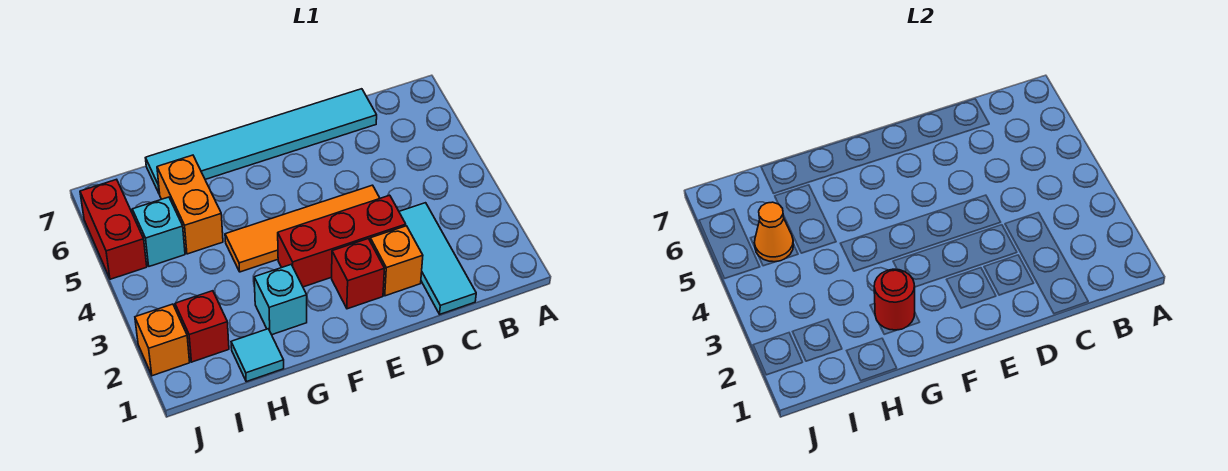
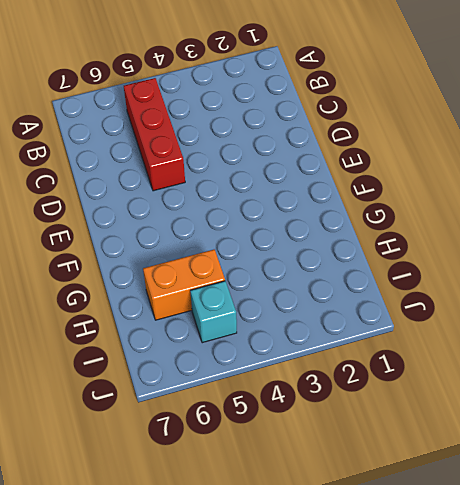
red 1x3 brick [124,78,185,191] -> red 1x3 brick moved to [278,195,406,287]
none -> cyan 1x3 tile [399,203,476,314]
none -> cyan 1x6 tile [146,89,377,194]
none -> orange 1x1 brick [370,226,423,296]

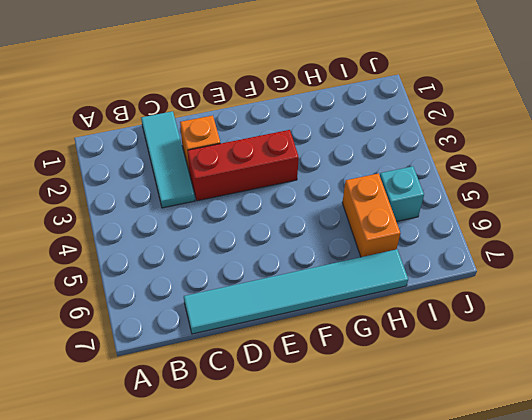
none -> orange 1x4 tile [225,185,380,272]
none -> red 1x1 brick [332,239,384,309]
none -> cyan 1x1 brick [254,265,307,335]

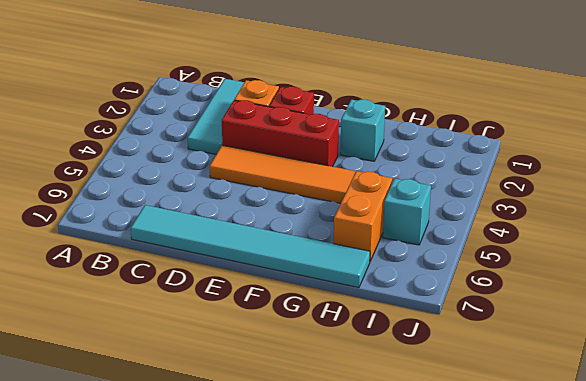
none -> cyan 1x1 tile [231,329,284,382]
none -> red 1x1 brick [175,291,229,362]
none -> orange 1x1 brick [135,304,190,376]

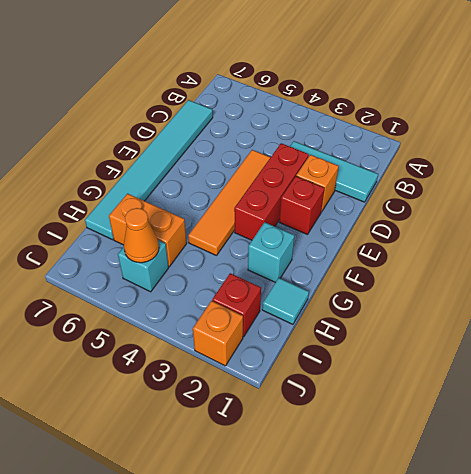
none -> red 1x2 brick [80,179,147,279]
none -> red 1x1 round brick [874,269,915,330]

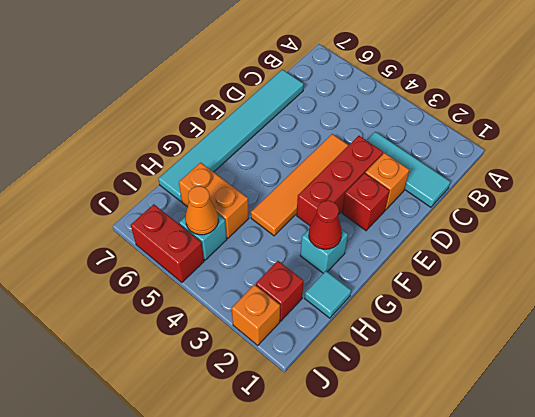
red 1x1 cone [309,201,342,249] -> red 1x1 round brick [874,269,915,330]

